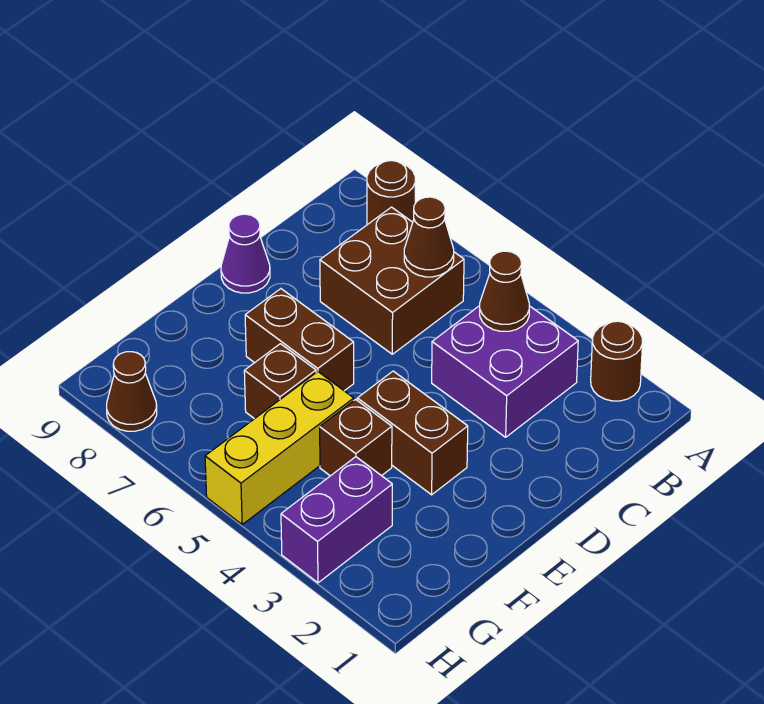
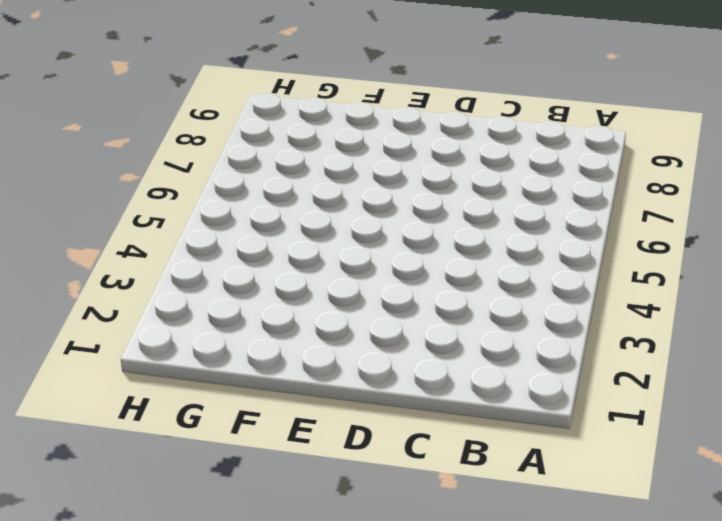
none -> brown 1x1 round brick [591,321,643,401]
none -> brown 1x1 round brick [367,161,415,225]
none -> purple 2x2 brick [432,306,578,437]

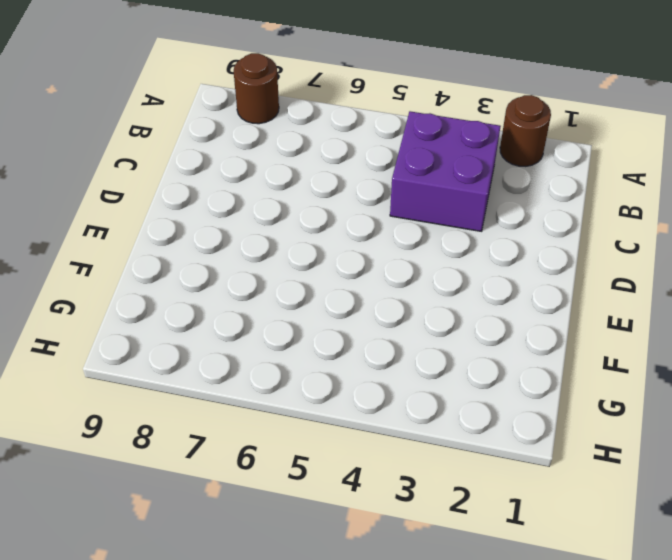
none -> brown 2x2 brick [320,207,464,354]
none -> purple 1x1 cone [221,214,270,293]
none -> brown 1x2 brick [357,371,468,495]

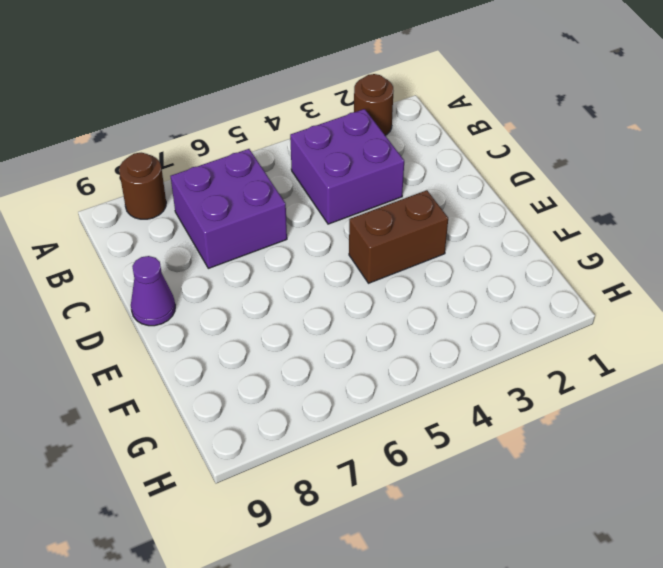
purple 2x2 brick [170,149,287,268] -> brown 2x2 brick [320,207,464,354]
none -> brown 1x2 brick [245,289,354,391]
none -> brown 1x1 brick [320,400,392,476]
none -> yellow 1x3 brick [205,372,354,524]

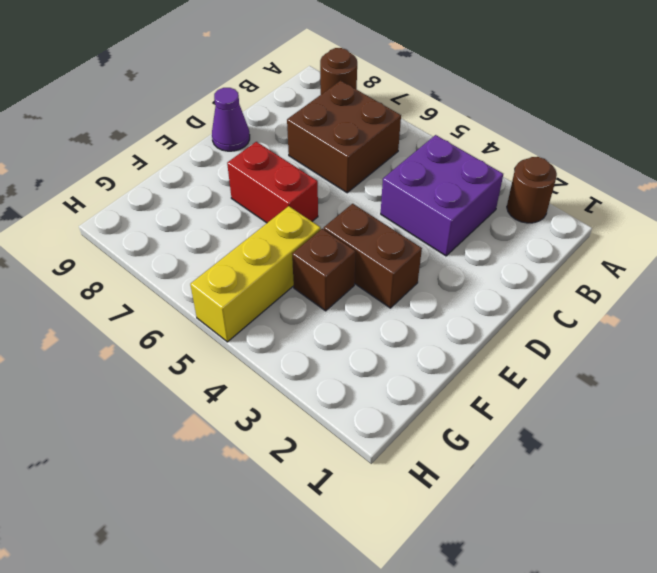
red 1x2 brick [227,142,318,223] -> brown 1x2 brick [245,289,354,391]
none -> brown 1x1 brick [244,344,316,419]
none -> purple 1x2 brick [281,457,392,583]
none -> brown 1x1 cone [107,352,157,431]

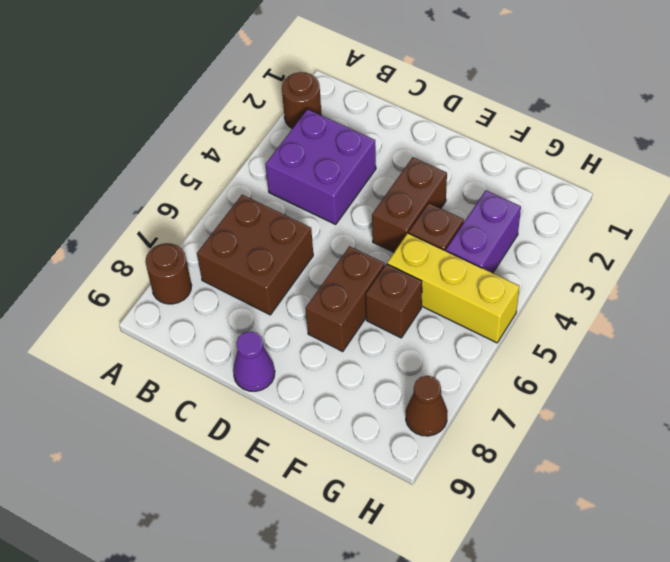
purple 1x2 brick [446,191,521,273] -> purple 1x2 brick turned to [281,457,392,583]
none -> brown 1x1 cone [480,251,529,331]
none -> brown 1x1 cone [404,197,454,277]

